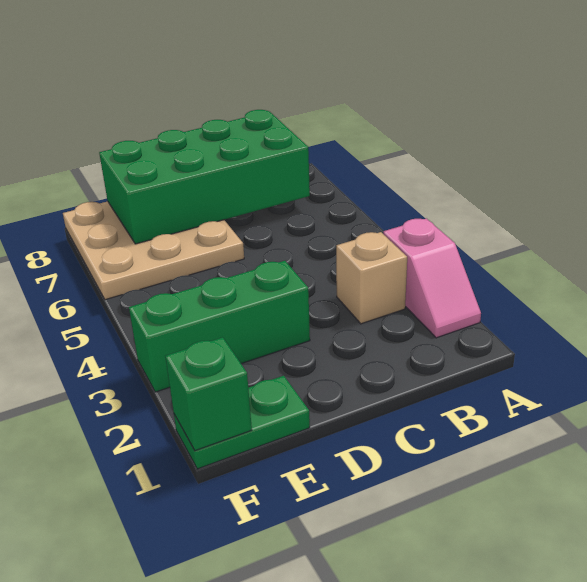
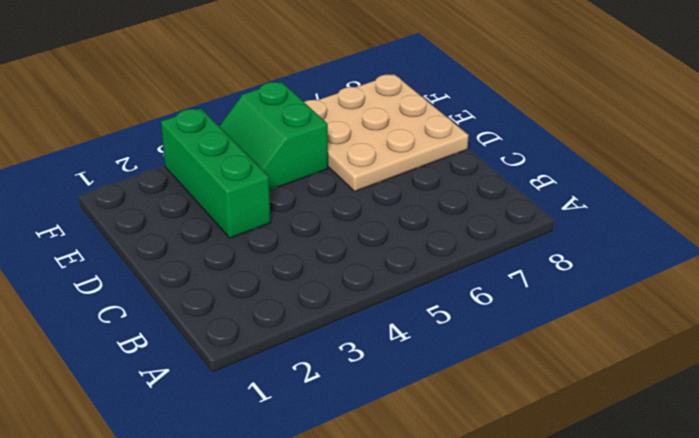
green 2x2 slope [219,82,328,190] -> none
none -> pink 1x2 slope [383,218,481,338]
none -> tan 1x1 brick [336,232,407,324]

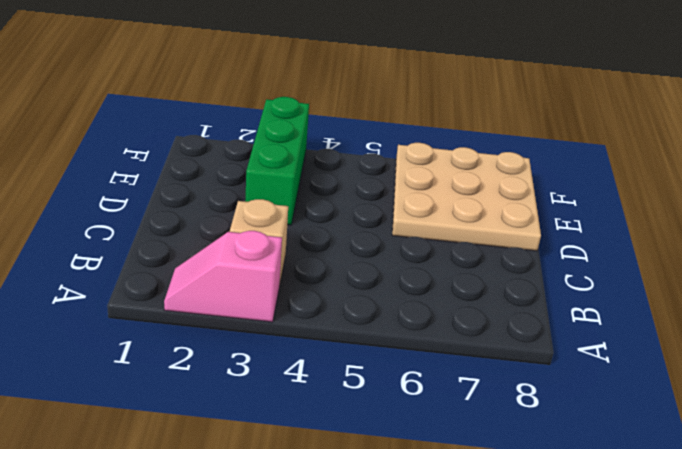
none -> green 1x2 plate [174,376,310,469]
none -> green 2x4 brick [99,110,310,244]

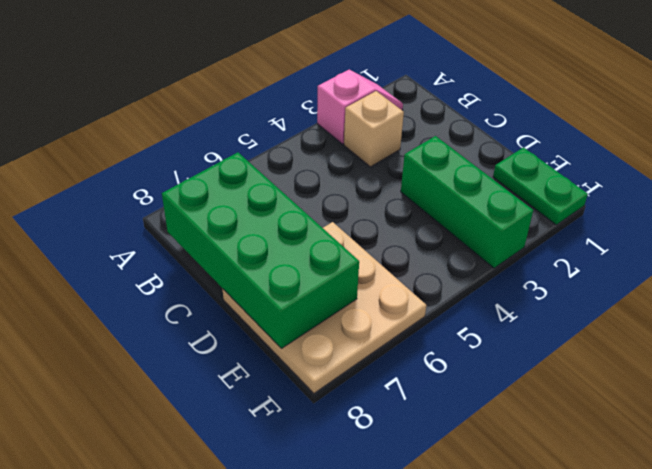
none -> green 1x1 brick [165,337,252,451]

